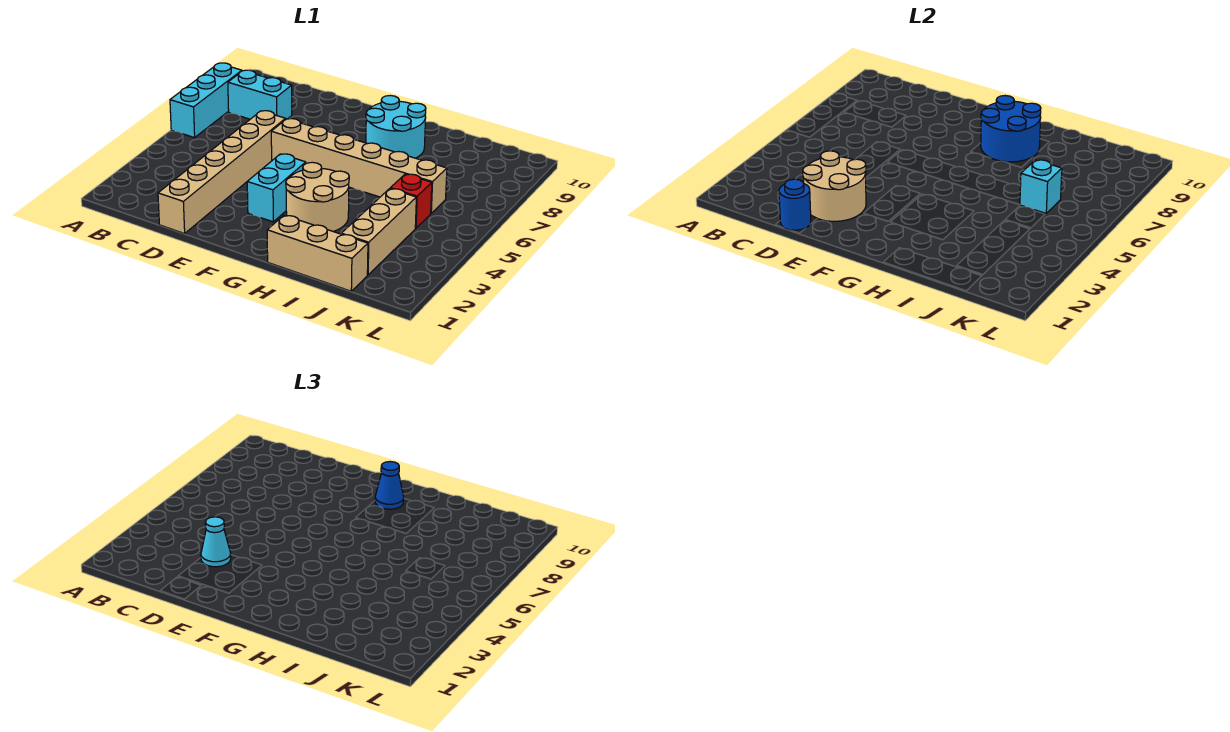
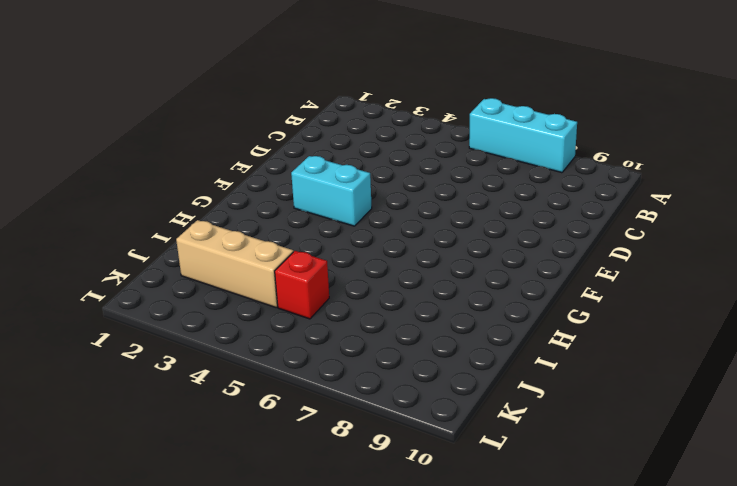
none -> cyan 1x2 brick [228,70,292,119]
none -> tan 1x6 brick [158,111,286,234]
none -> tan 1x6 brick [271,119,447,213]

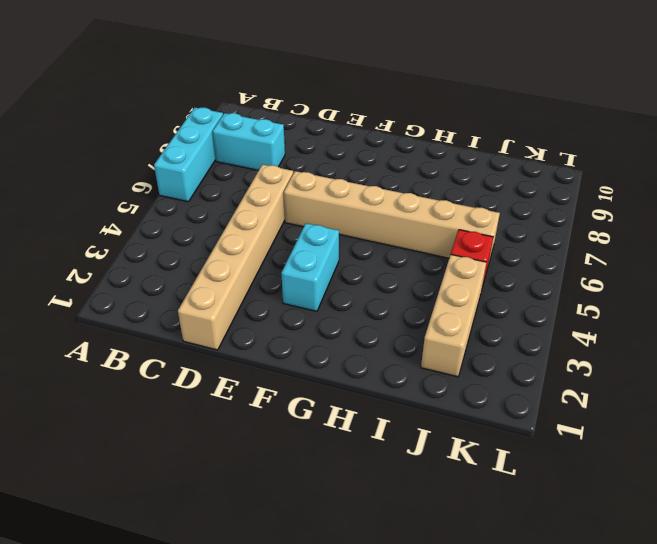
none -> tan 2x2 round brick [286,162,349,231]
none -> cyan 2x2 round brick [366,96,426,158]
none -> tan 1x3 brick [267,215,368,291]

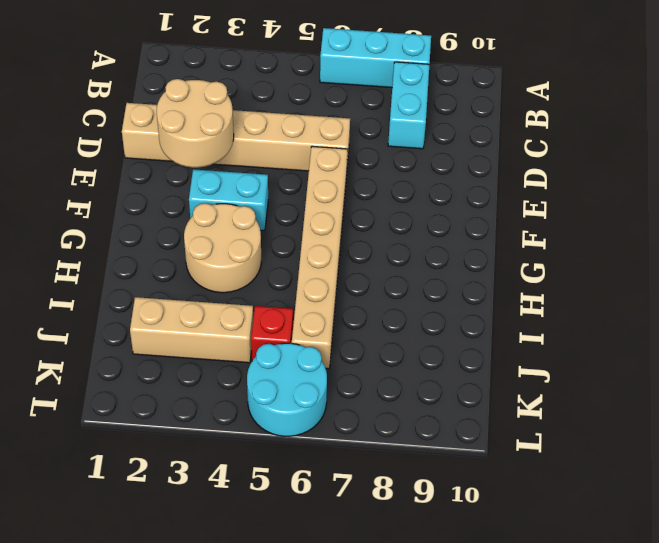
cyan 2x2 round brick [247,343,327,436] -> cyan 2x2 round brick moved to [366,96,426,158]
none -> tan 1x3 brick [267,215,368,291]
none -> blue 1x1 round brick [779,179,811,230]
none -> blue 2x2 round brick [981,96,1041,162]

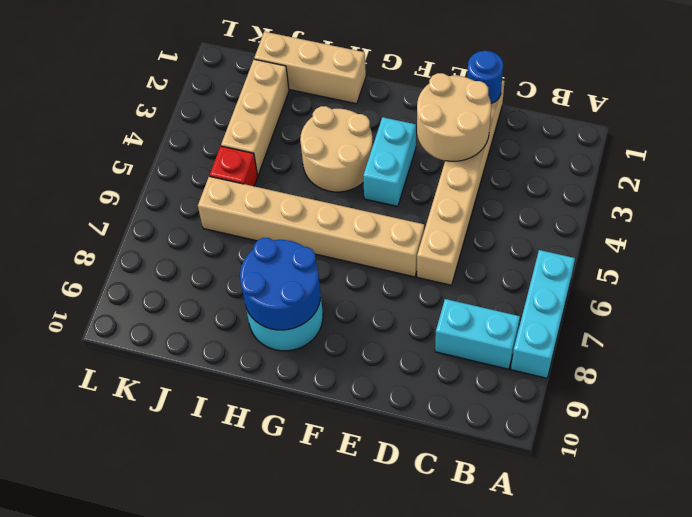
none -> cyan 1x1 brick [1020,160,1062,213]
none -> cyan 1x1 cone [201,517,231,567]
none -> blue 1x1 cone [375,462,404,509]

